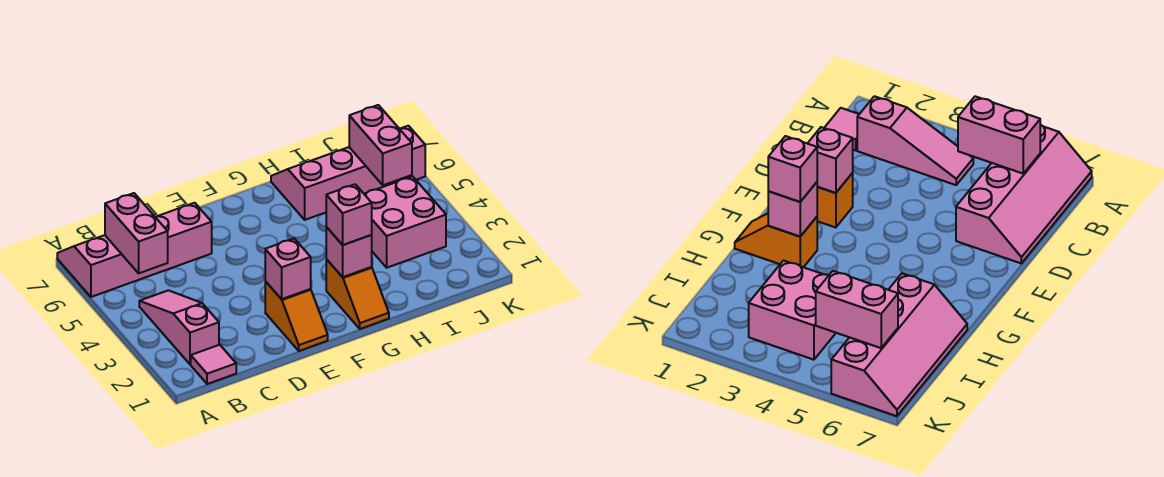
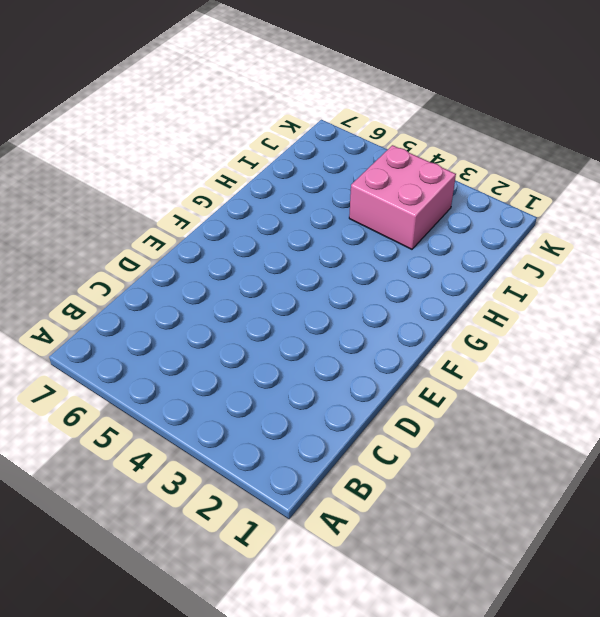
none -> pink 2x4 slope [57,203,212,297]
none -> pink 1x1 tile [191,345,236,384]
none -> pink 1x3 slope [139,290,219,364]

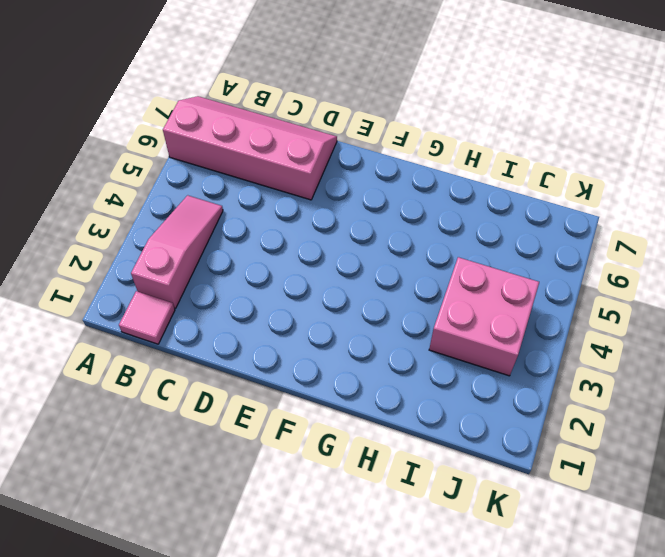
none -> orange 1x2 slope [265,281,328,351]
none -> orange 1x2 slope [326,259,389,329]
none -> pink 2x4 slope [271,126,425,220]

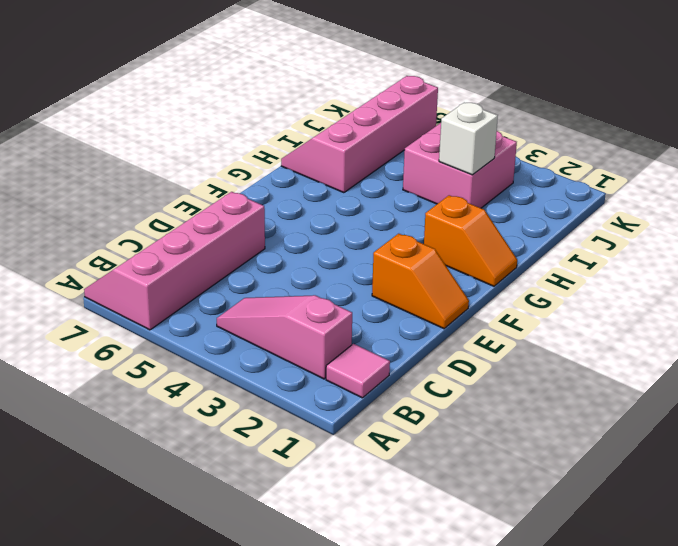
white 1x1 brick [439,103,498,175] -> none
none -> pink 1x2 brick [105,193,168,273]
none -> pink 1x1 brick [265,239,311,299]
none -> pink 1x1 brick [326,227,372,277]

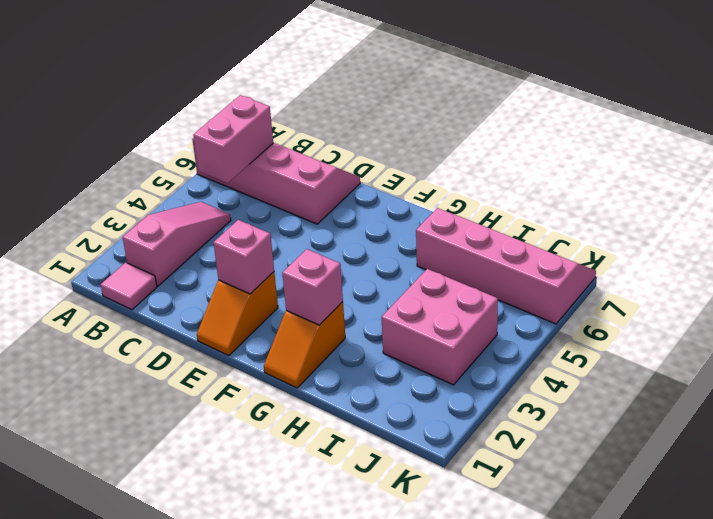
none -> pink 1x2 brick [349,105,412,185]
none -> pink 1x1 brick [326,184,372,245]

